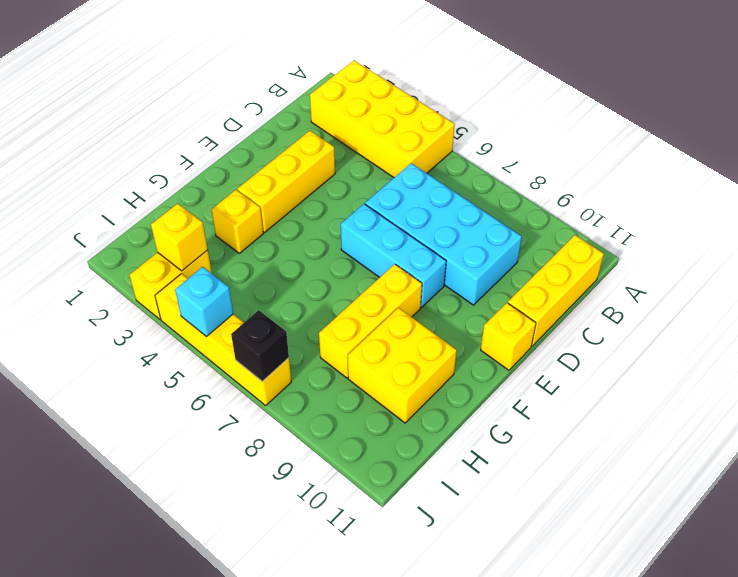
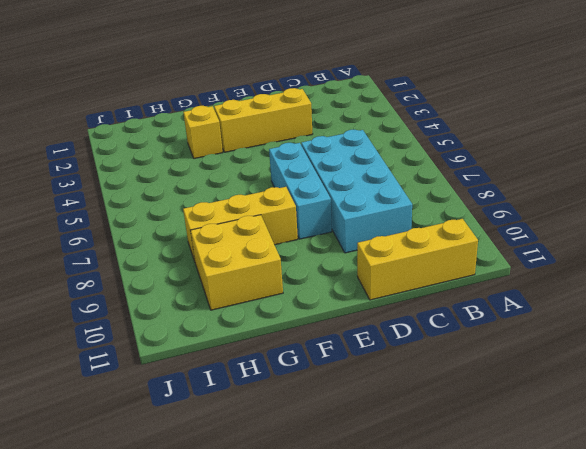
none -> yellow 2x4 brick [310,60,455,177]
none -> yellow 1x1 brick [481,303,536,370]
none -> yellow 1x2 brick [130,250,212,319]

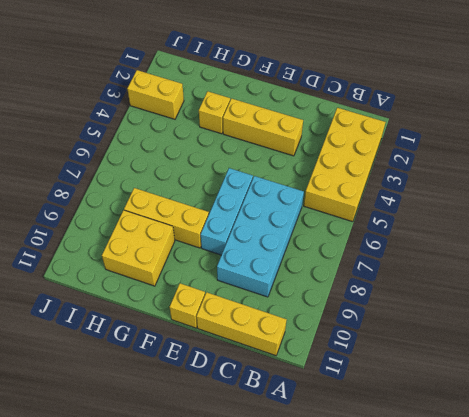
none -> yellow 1x4 brick [155,274,291,405]
none -> yellow 1x1 brick [151,203,208,271]
none -> cyan 1x1 brick [175,267,233,337]

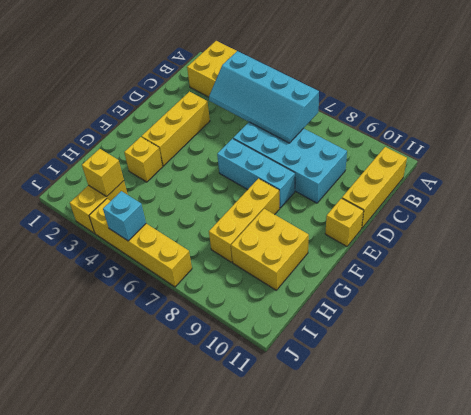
cyan 2x4 slope [209,51,319,143] -> none
none -> black 1x1 brick [231,310,289,382]

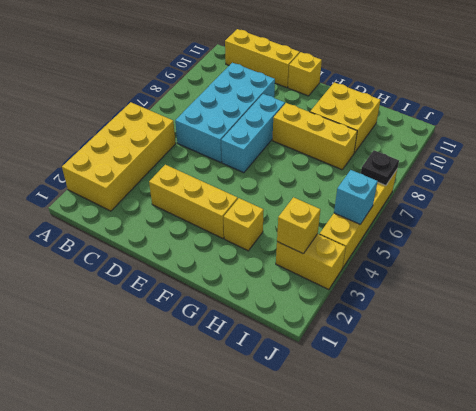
black 1x1 plate [361,150,399,185] -> black 1x1 brick [231,310,289,382]

